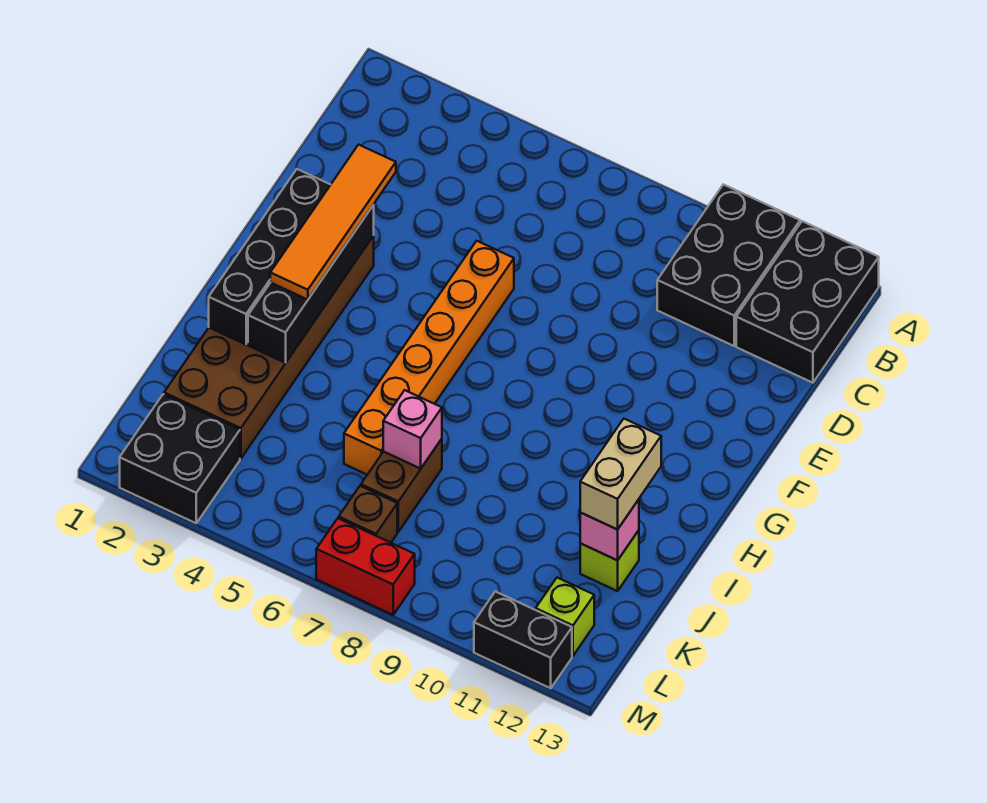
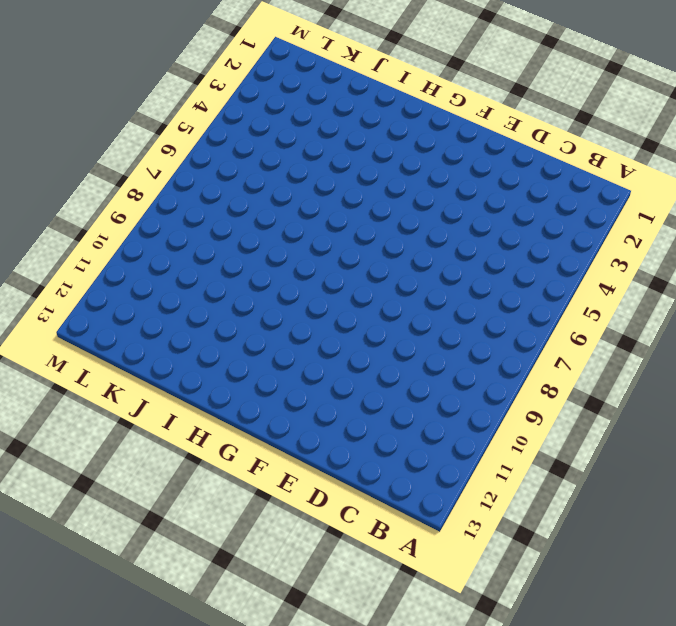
none -> black 2x3 brick [657,184,800,346]
none -> black 2x3 brick [736,221,879,383]
none -> orange 1x6 brick [344,241,514,475]

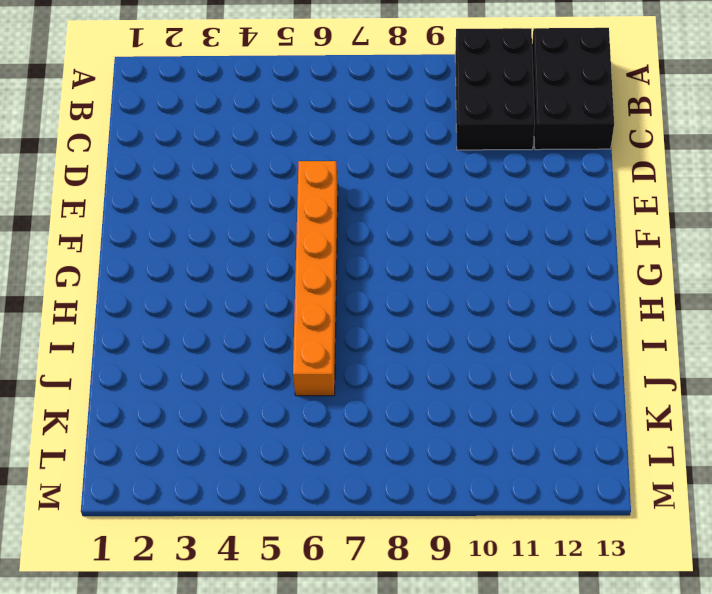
none -> brown 2x6 brick [164,236,374,459]
none -> brown 1x2 brick [361,439,442,532]
none -> lime 1x1 brick [580,530,639,591]

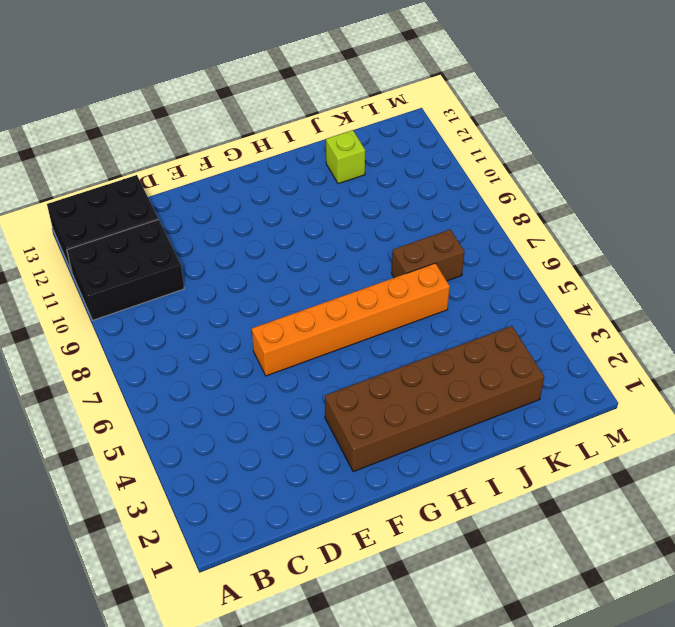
none -> black 2x2 brick [120,394,240,523]
none -> brown 1x1 brick [339,486,397,543]
none -> lime 1x1 brick [536,578,594,656]

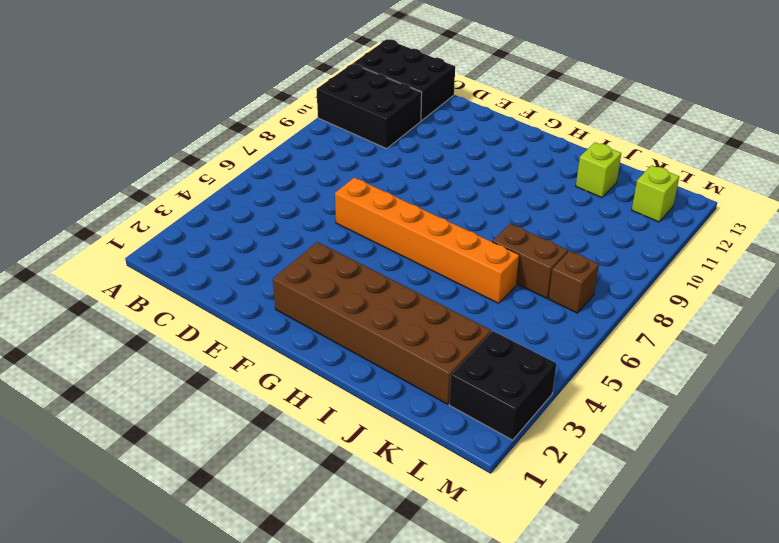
none -> red 1x2 brick [316,518,415,615]
none -> black 1x2 brick [474,592,572,688]
none -> black 1x4 brick [209,169,331,344]

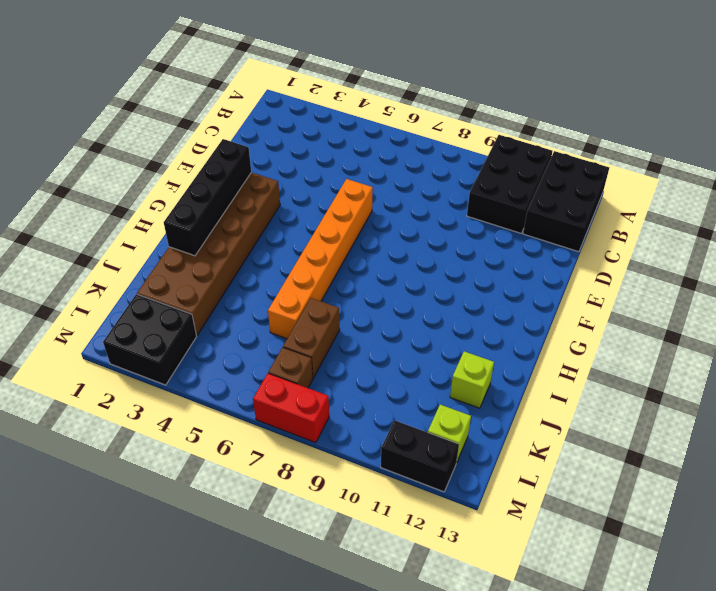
none -> black 1x4 brick [248,205,374,363]
none -> pink 1x1 brick [383,390,442,469]
none -> pink 1x1 brick [580,499,639,560]

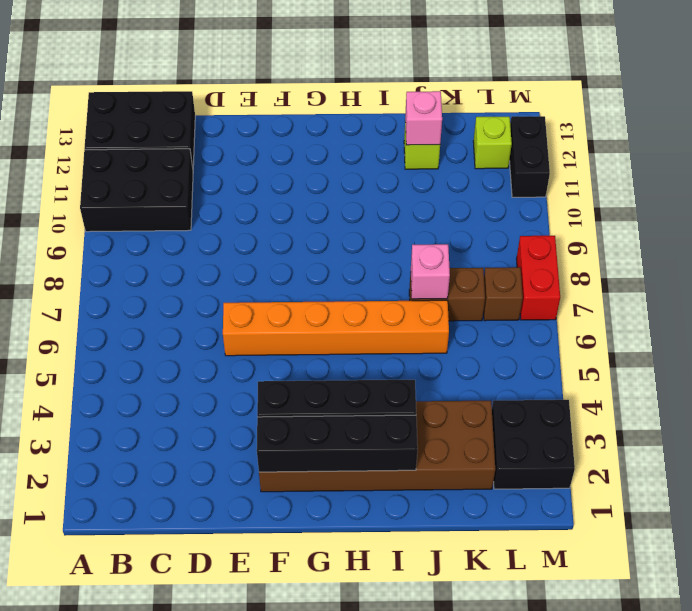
none -> orange 1x4 tile [270,145,396,300]
none -> tan 1x2 brick [580,419,661,530]

